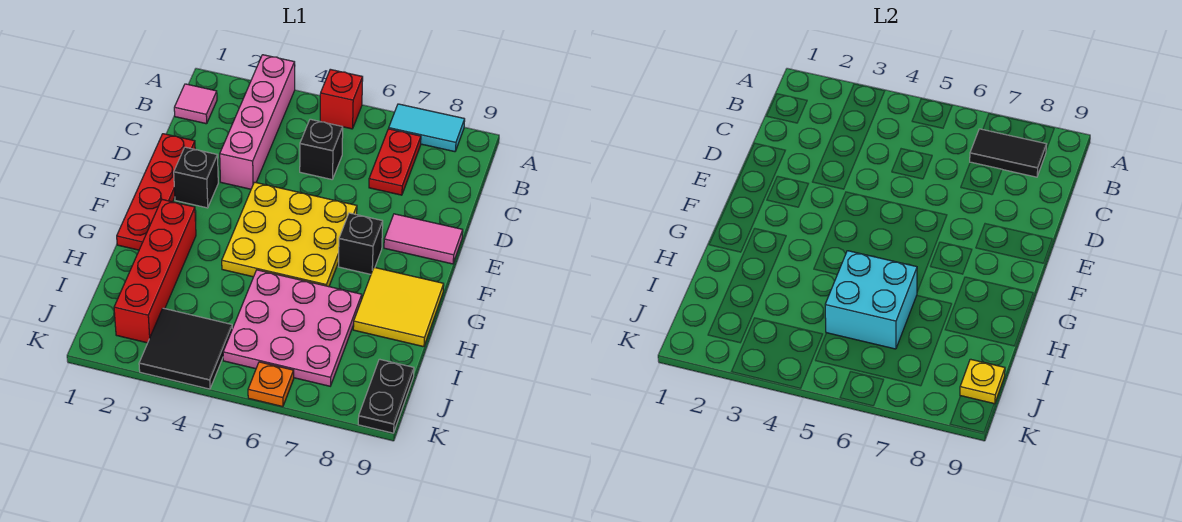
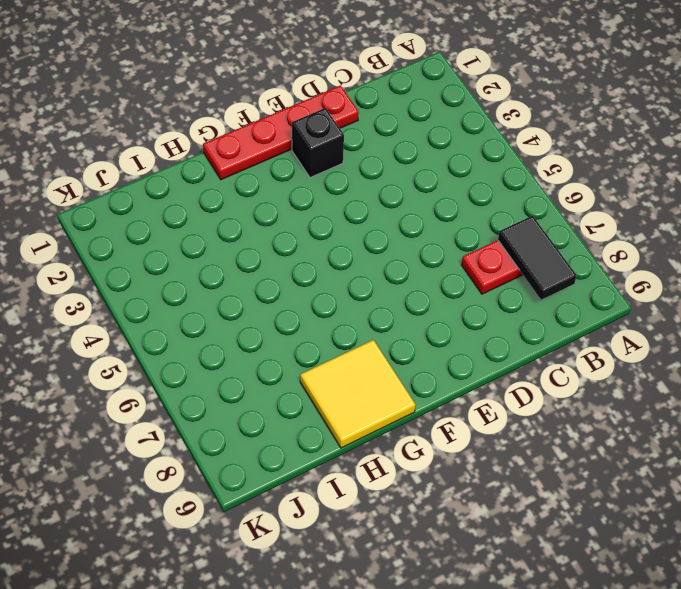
none -> pink 1x4 brick [220,55,295,189]
none -> red 1x1 brick [320,69,363,129]
none -> cyan 1x2 tile [389,104,465,152]

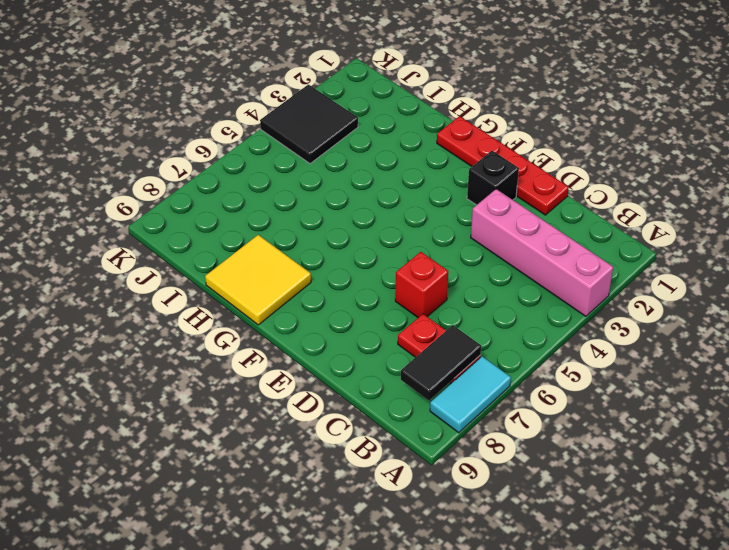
red 1x1 brick [395,252,448,317] -> red 1x1 brick moved to [320,69,363,129]
none -> pink 1x1 tile [174,84,217,124]
none -> black 1x1 brick [300,119,343,179]
none -> yellow 3x3 plate [222,182,357,287]

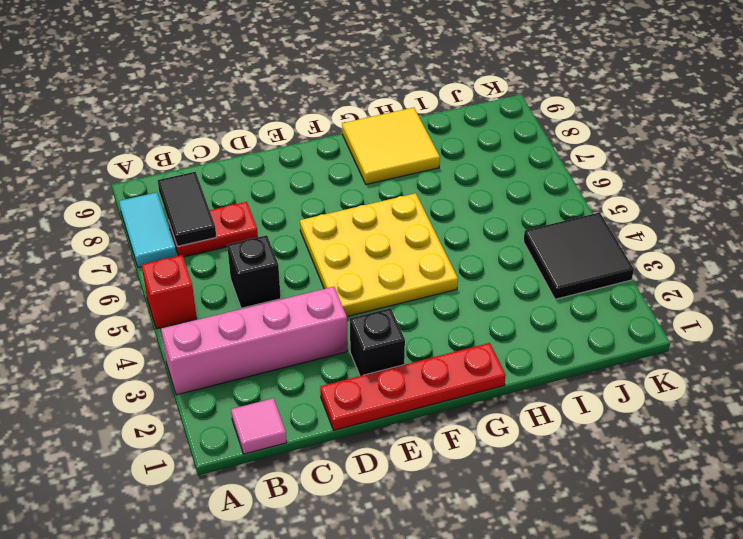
none -> pink 1x2 tile [384,214,463,264]
none -> black 1x1 brick [338,213,383,274]
none -> red 1x4 brick [114,199,196,343]

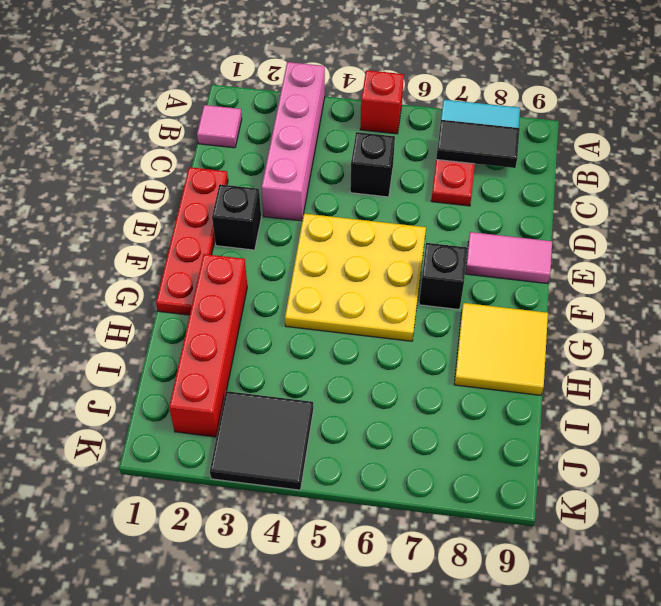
none -> pink 3x3 plate [223,270,362,386]
none -> black 1x2 plate [358,359,414,433]
none -> orange 1x1 plate [248,362,294,407]

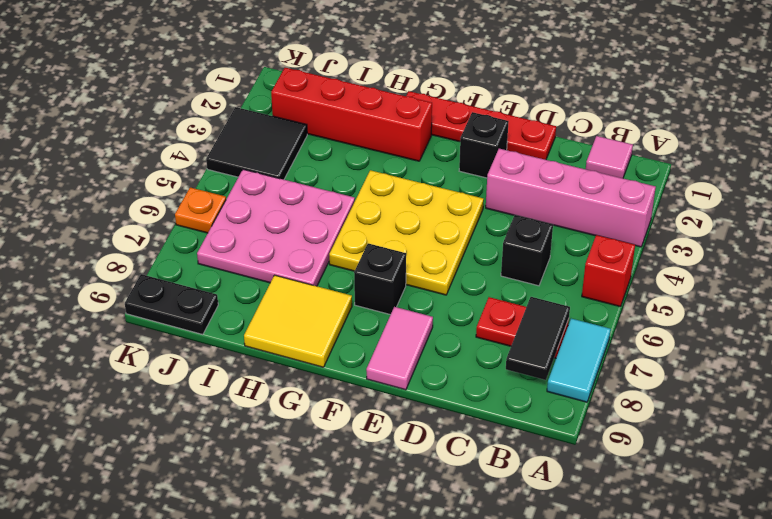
none -> cyan 2x2 brick [825,251,917,349]
none -> yellow 1x1 plate [960,359,1005,404]

